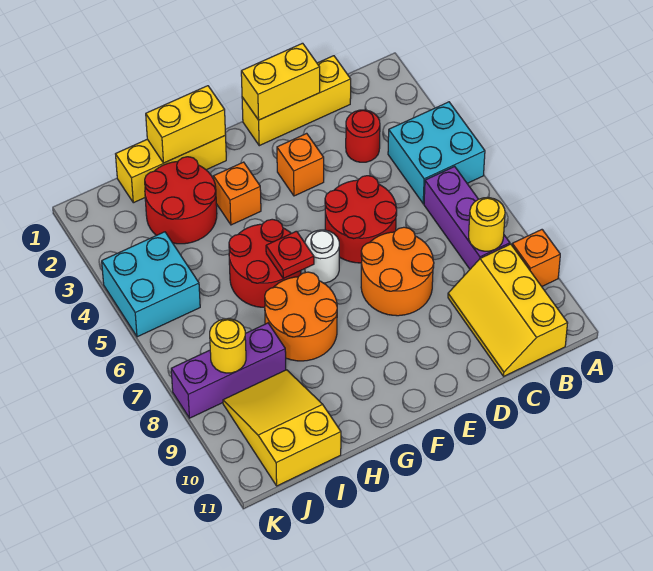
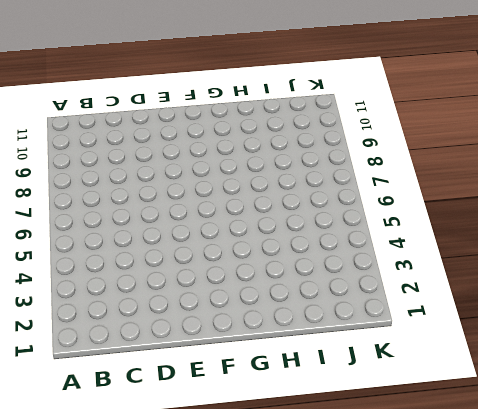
none -> cyan 2x2 brick [388,102,485,204]
none -> orange 1x1 brick [512,230,560,286]
none -> purple 1x3 brick [424,166,510,269]

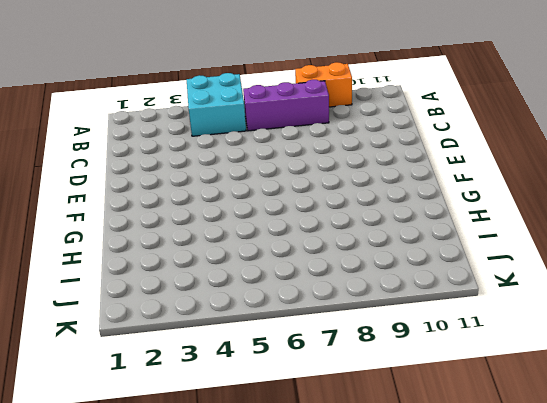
orange 1x2 brick [295,62,352,107] -> orange 1x1 brick [512,230,560,286]
none -> yellow 2x3 slope [448,244,568,376]
none -> yellow 1x3 brick [242,56,351,146]
none -> red 1x1 round brick [346,110,380,162]

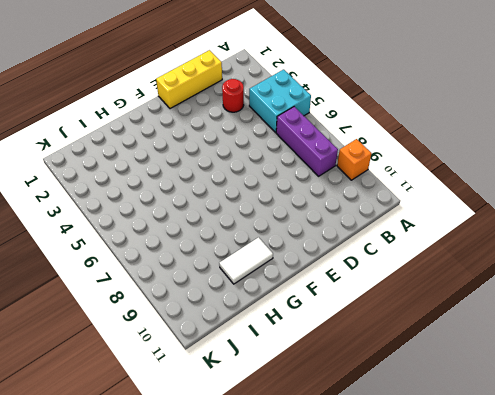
white 1x2 tile [219,237,273,284] -> none
none -> yellow 2x3 slope [448,244,568,376]
none -> red 2x2 round brick [325,176,397,263]
none -> orange 2x2 round brick [361,227,434,316]

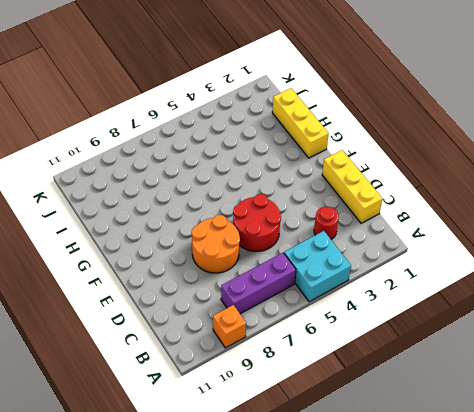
none -> yellow 2x3 slope [448,244,568,376]
none -> orange 1x1 brick [277,133,324,196]
none -> white 1x1 round brick [305,230,339,283]

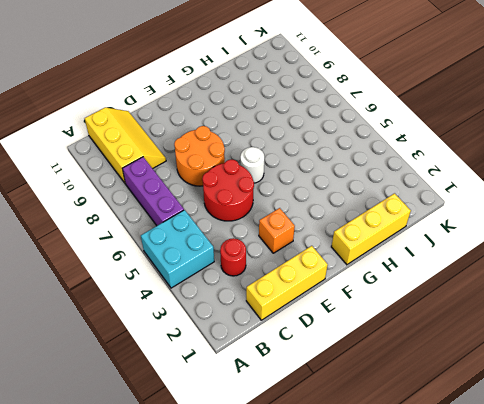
none -> orange 1x1 brick [512,230,560,286]
none -> orange 1x1 brick [213,162,261,225]
none -> red 2x2 round brick [229,219,301,307]

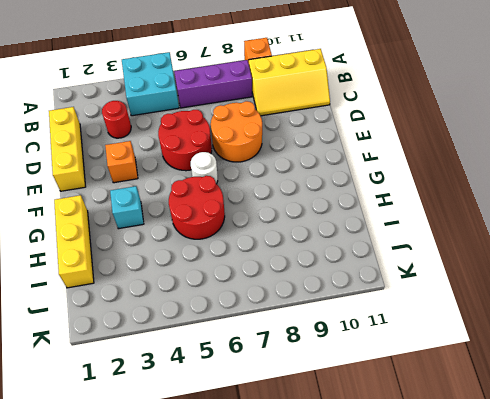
cyan 1x1 brick [110,186,144,229] -> orange 1x1 brick [213,162,261,225]
none -> orange 2x2 round brick [265,272,337,361]
none -> red 2x2 round brick [145,157,217,244]
none -> purple 1x3 brick [171,323,286,418]

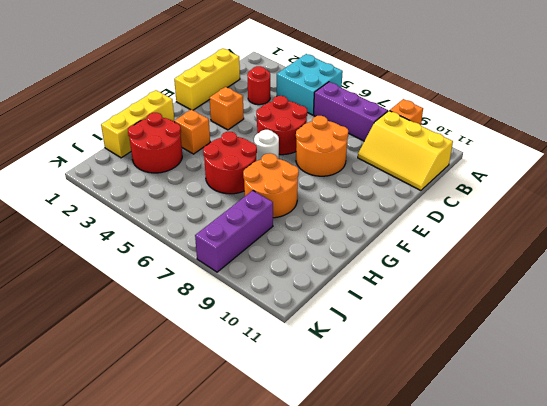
none -> yellow 2x3 slope [223,370,341,486]
none -> cyan 2x2 brick [102,232,200,337]
none -> yellow 1x1 round brick [469,198,505,251]

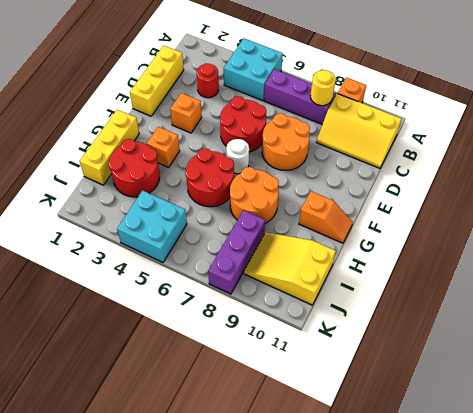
orange 1x2 slope [299,191,353,243] -> none
none -> yellow 1x2 brick [241,43,320,120]
none -> yellow 1x2 brick [146,86,226,163]
none -> red 1x1 plate [266,231,314,279]

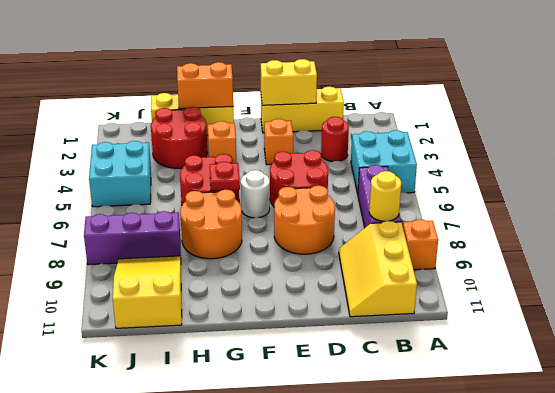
orange 1x2 brick [177,62,233,109] -> yellow 1x2 brick [146,86,226,163]
none -> yellow 1x1 round brick [210,319,246,373]

